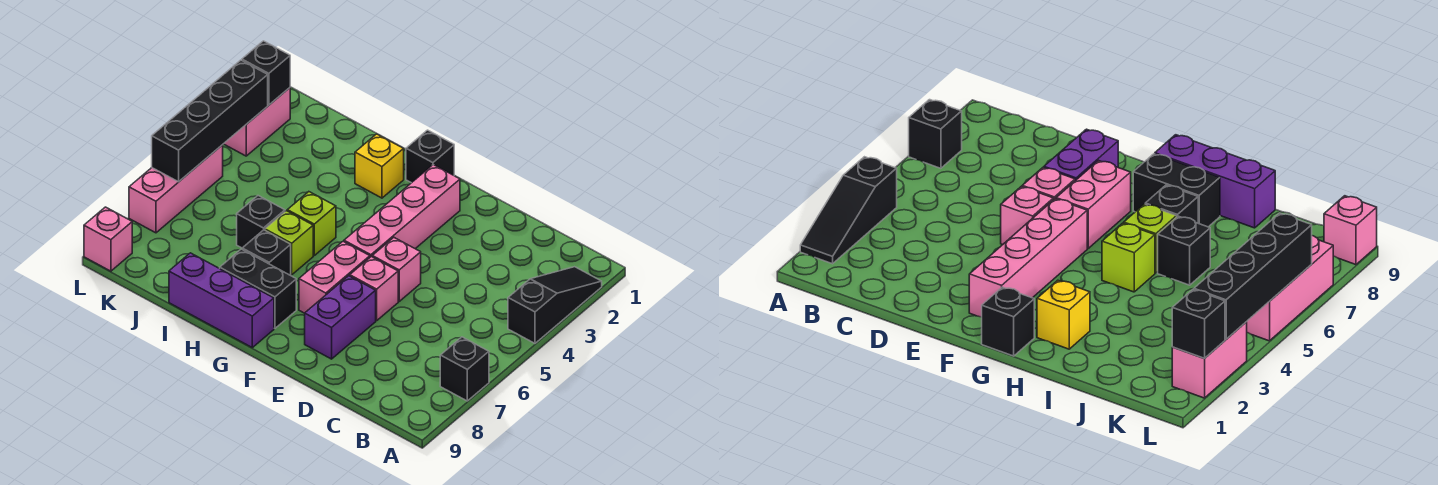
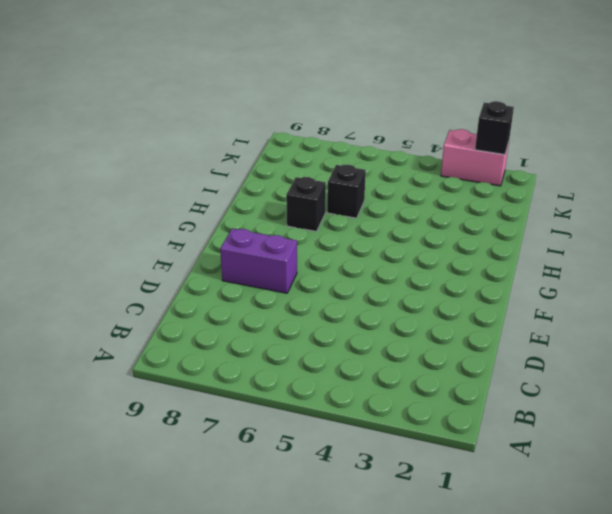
none -> black 1x3 slope [508,267,602,343]
none -> black 1x1 brick [440,337,489,401]
none -> pink 1x1 brick [372,238,421,301]

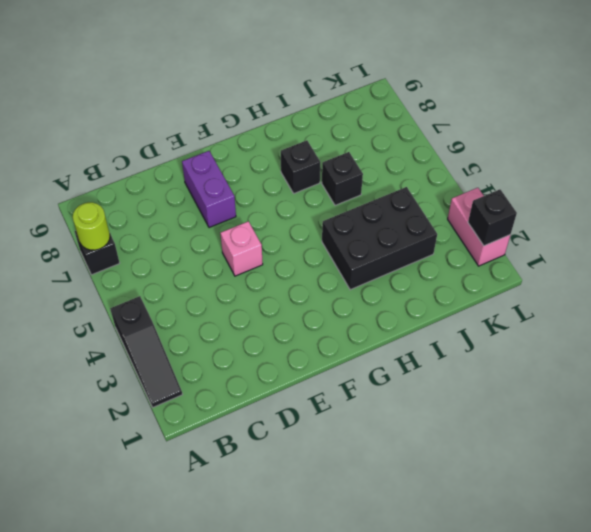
lime 1x1 round brick [73,202,110,250] -> none
black 2x3 brick [322,187,437,290] -> none
none -> pink 1x1 brick [350,257,398,321]
none -> pink 1x4 brick [344,165,460,257]
none -> pink 1x2 brick [299,241,370,313]

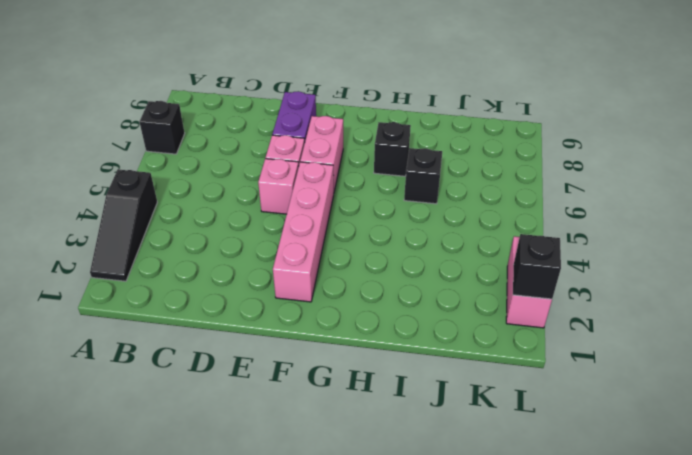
none -> black 1x1 brick [406,130,454,183]
none -> black 1x2 brick [220,249,296,328]
none -> purple 1x3 brick [169,253,274,348]

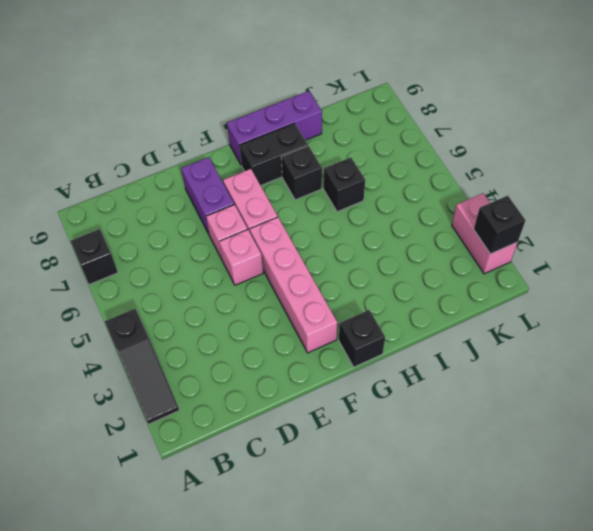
none -> yellow 1x1 brick [355,134,404,198]
none -> lime 1x1 brick [287,192,336,255]
none -> lime 1x1 brick [265,211,313,275]

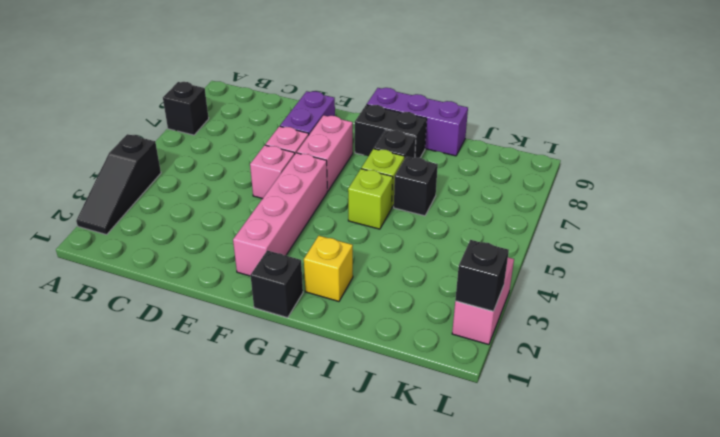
none -> pink 1x3 brick [129,145,223,233]
none -> pink 1x1 brick [84,207,132,271]
none -> black 1x4 brick [152,60,268,182]

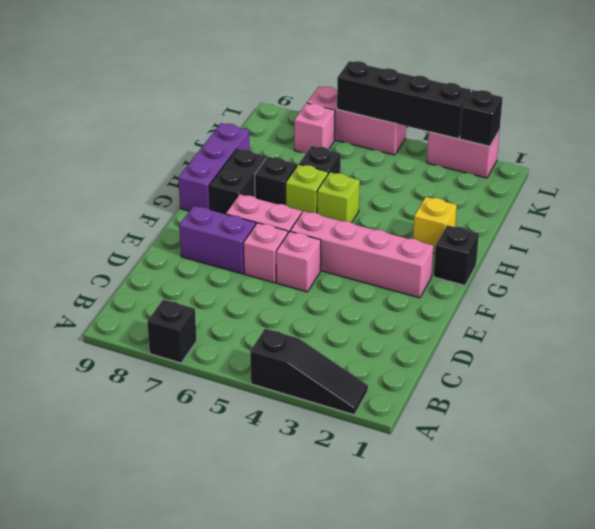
pink 1x1 brick [294,103,335,153] -> pink 1x1 brick moved to [84,207,132,271]

